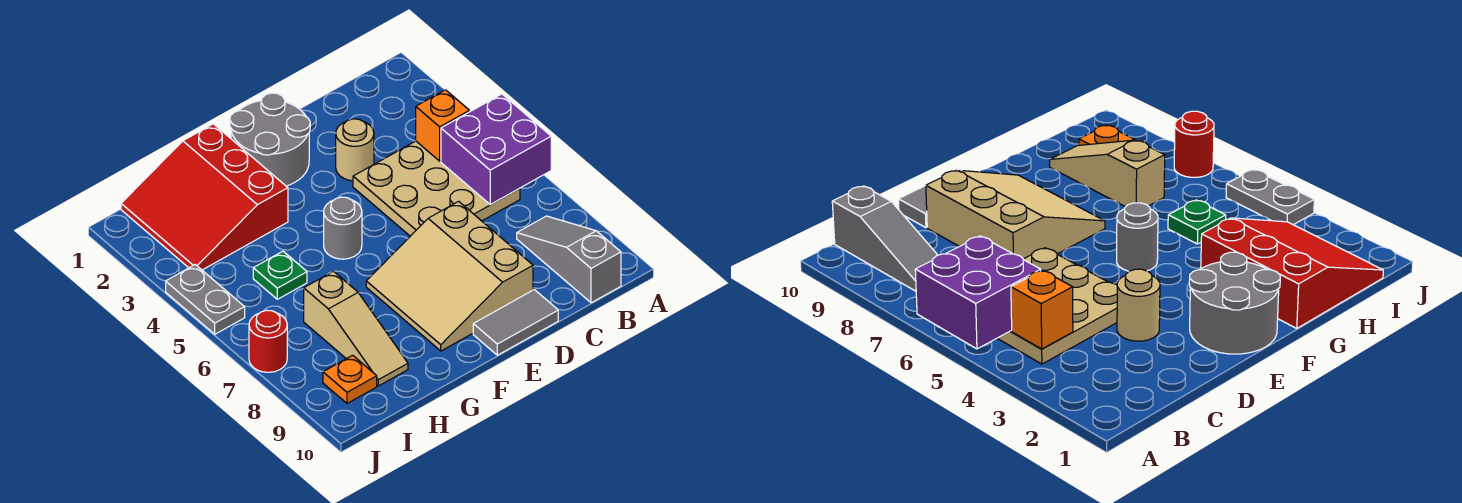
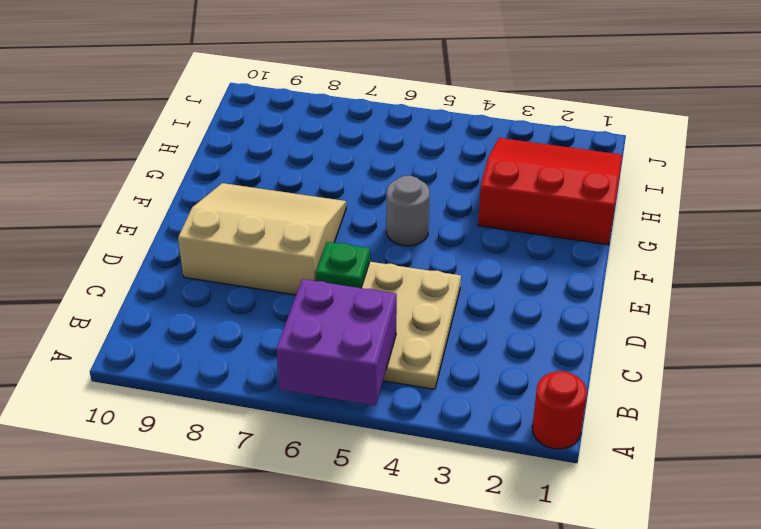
red 1x1 round brick [532,371,587,449] -> red 1x1 round brick moved to [249,310,287,372]
green 1x1 plate [316,242,370,288] -> green 1x1 plate moved to [253,251,307,299]
none -> grey 1x3 slope [517,216,621,303]
none -> tan 1x1 round brick [336,119,374,181]
none -> grey 1x2 tile [473,290,558,355]

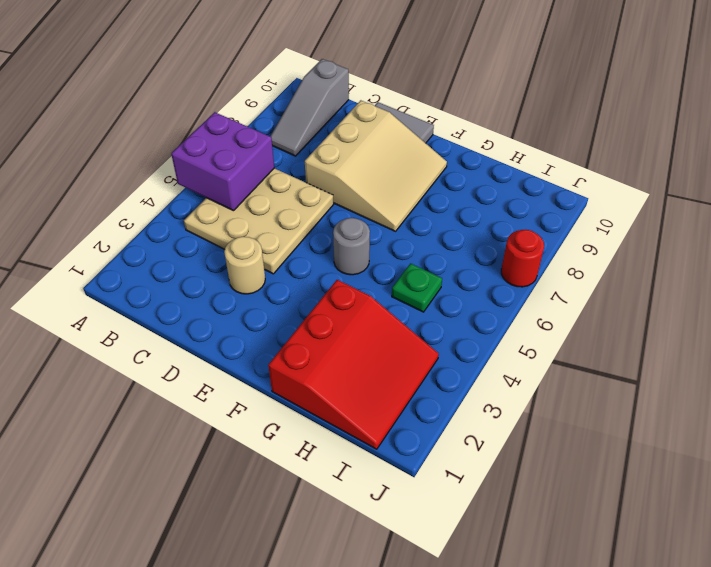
none -> grey 2x2 round brick [230,93,310,186]
none -> tan 1x3 slope [304,271,408,386]
none -> orange 1x1 plate [323,355,377,403]

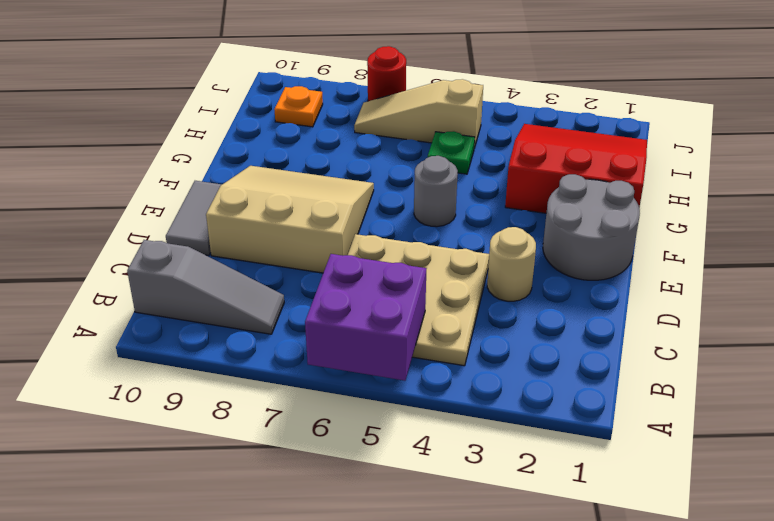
tan 1x3 slope [354,79,483,147] -> tan 1x3 slope moved to [304,271,408,386]
none -> grey 1x2 plate [166,265,245,334]
none -> orange 1x1 brick [416,90,469,161]

